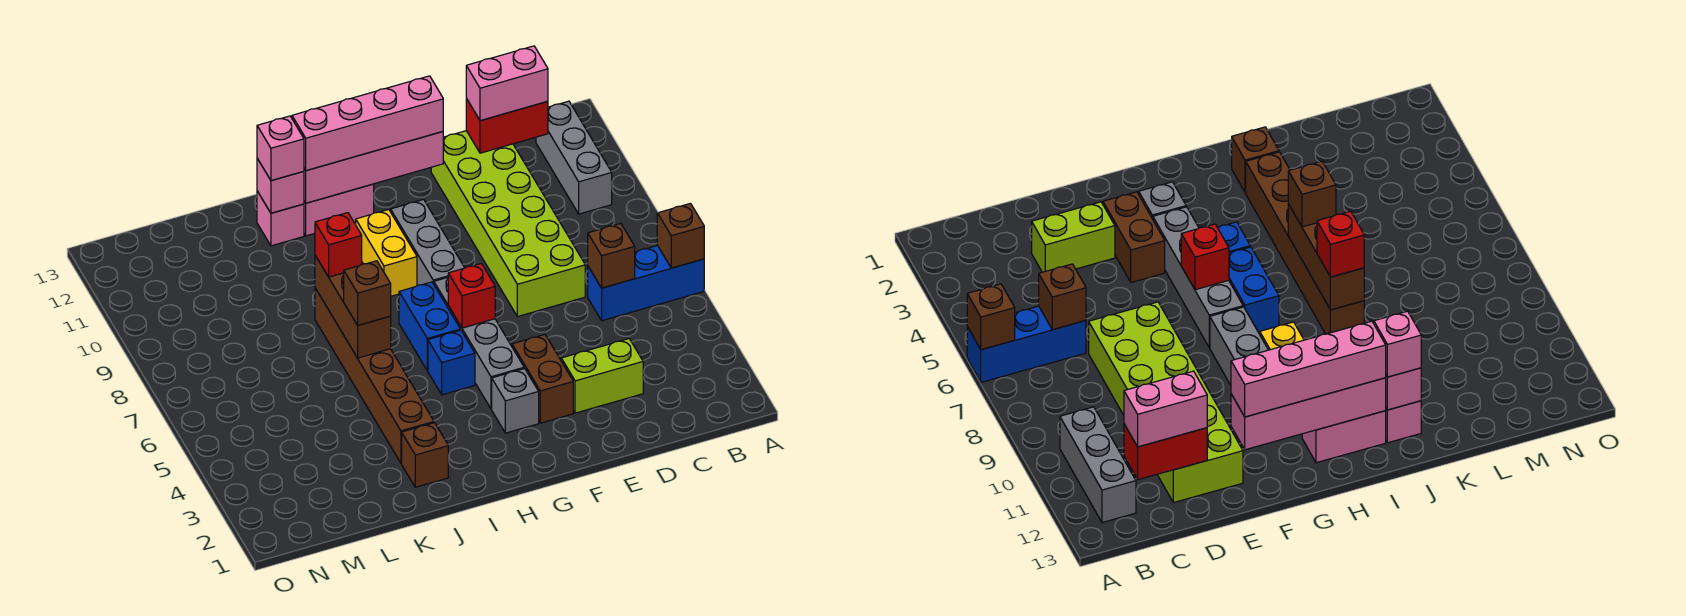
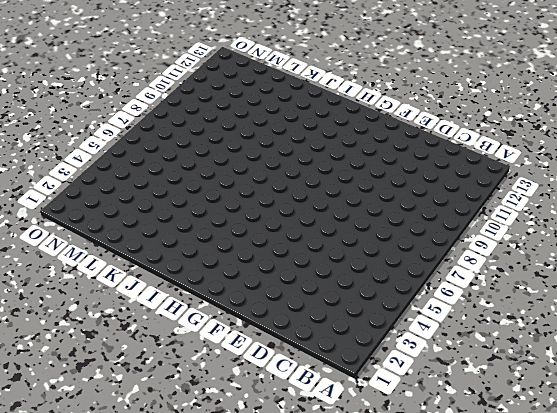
none -> blue 1x3 brick [588,246,704,321]
none -> grey 1x3 brick [536,101,612,214]
none -> lime 1x2 brick [561,339,643,413]

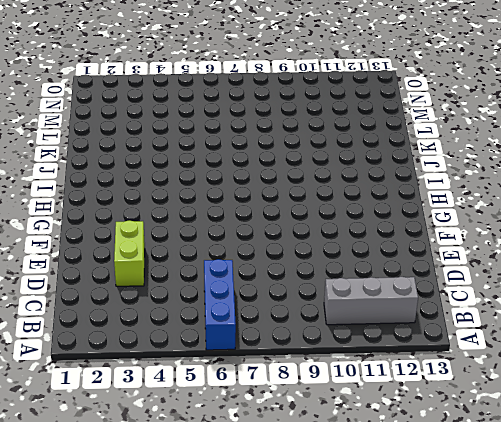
none -> lime 2x6 brick [431,131,585,317]
none -> brown 1x2 brick [512,335,573,423]
none -> grey 1x1 brick [492,369,539,433]

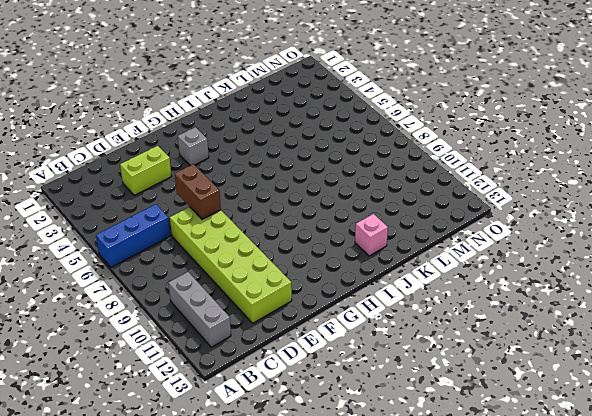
brown 1x2 brick [175,164,221,219] -> brown 1x2 brick moved to [512,335,573,423]
none -> grey 1x4 brick [434,277,524,409]
none -> grey 1x3 brick [391,200,464,285]
none -> blue 1x1 brick [428,330,475,395]

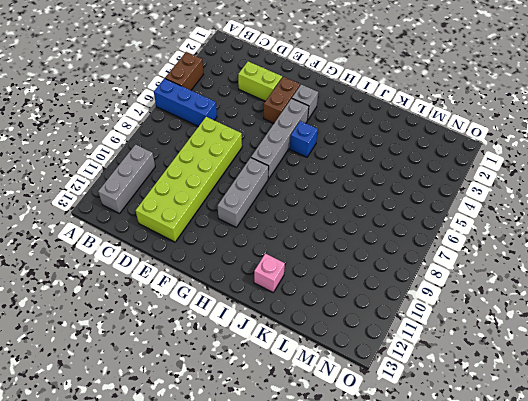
brown 1x2 brick [165,52,204,90] -> none
none -> blue 1x2 brick [399,282,460,371]
none -> yellow 1x2 brick [356,210,417,296]
none -> pink 1x2 brick [304,184,374,236]

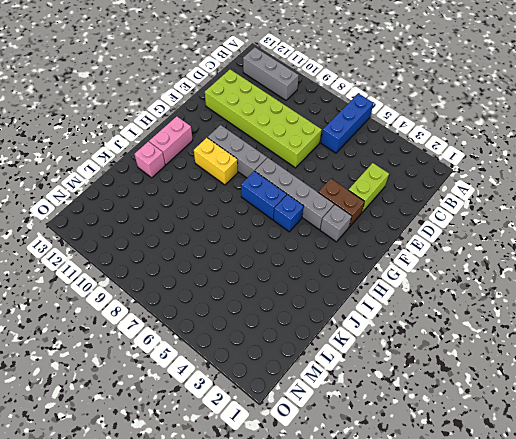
none -> brown 1x1 brick [402,423,448,487]
none -> brown 1x6 brick [315,288,434,463]
none -> brown 1x1 brick [657,203,704,268]

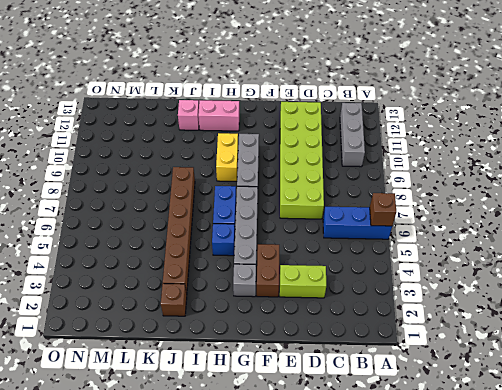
none -> brown 1x1 brick [588,223,635,288]
none -> red 1x2 brick [466,99,548,153]
none -> pink 1x4 brick [304,132,443,203]

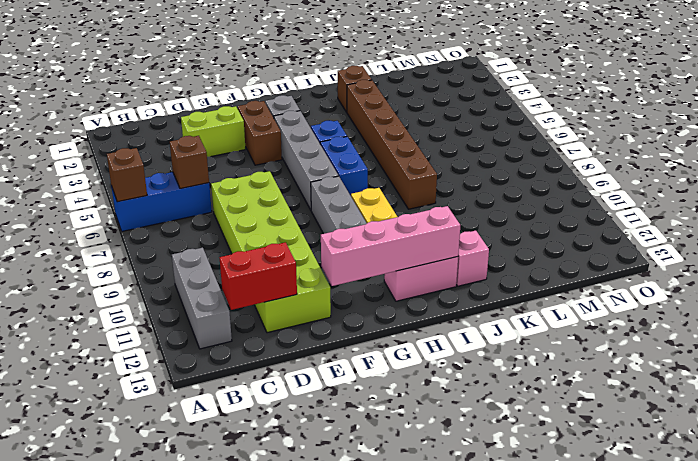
none -> red 1x1 brick [448,264,495,328]
none -> brown 1x3 brick [315,256,391,358]
none -> pink 1x1 brick [257,159,304,213]

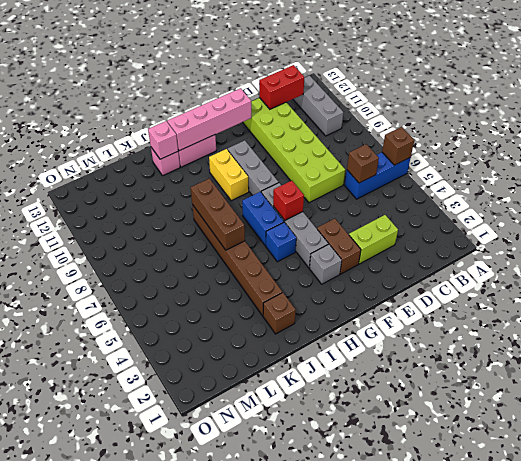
none -> pink 1x2 brick [466,46,548,121]
none -> pink 1x4 brick [292,76,443,171]
none -> brown 1x1 brick [344,261,391,325]

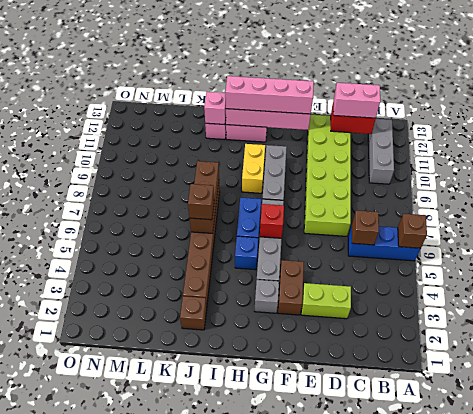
none -> red 1x1 brick [315,213,362,277]
none -> pink 1x1 brick [257,116,304,181]

